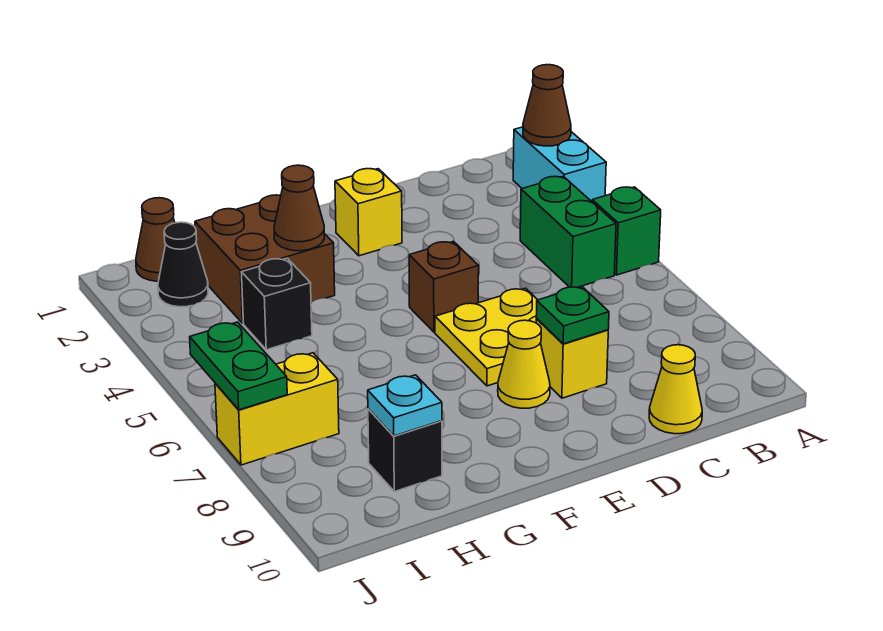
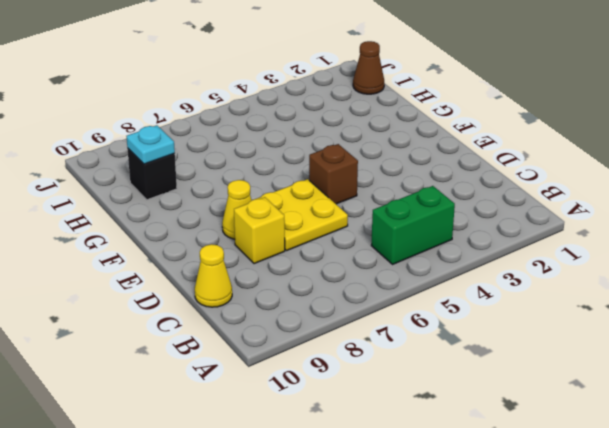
none -> cyan 1x2 brick [513,127,606,201]
none -> green 1x1 brick [592,187,661,275]
none -> yellow 1x1 brick [335,169,402,256]

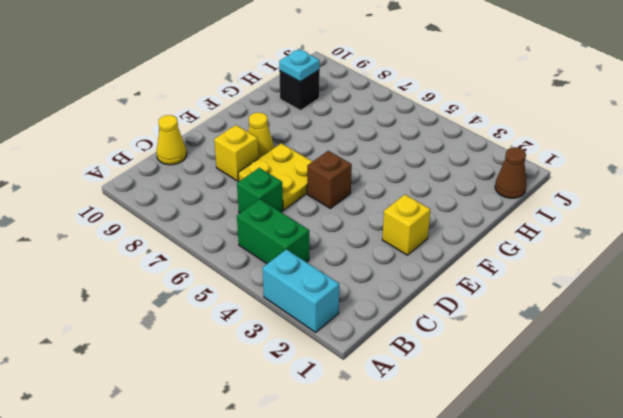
green 1x1 brick [237,168,283,213] -> green 1x1 brick moved to [592,187,661,275]
none -> brown 2x2 brick [195,195,335,323]
none -> black 1x1 brick [241,258,312,350]
none -> black 1x1 cone [158,222,208,307]

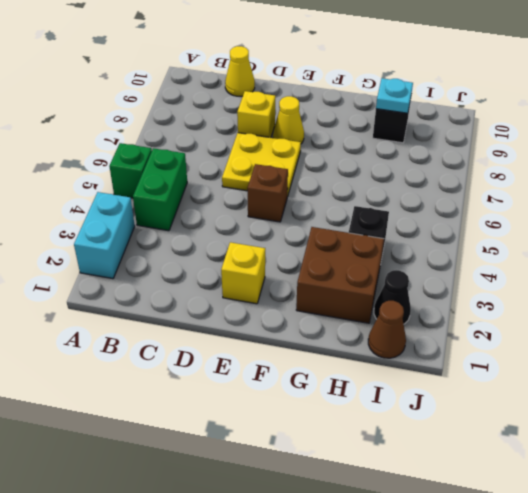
none -> yellow 1x2 brick [215,353,339,465]
none -> brown 1x1 cone [523,65,571,146]
none -> green 1x1 plate [536,286,609,344]

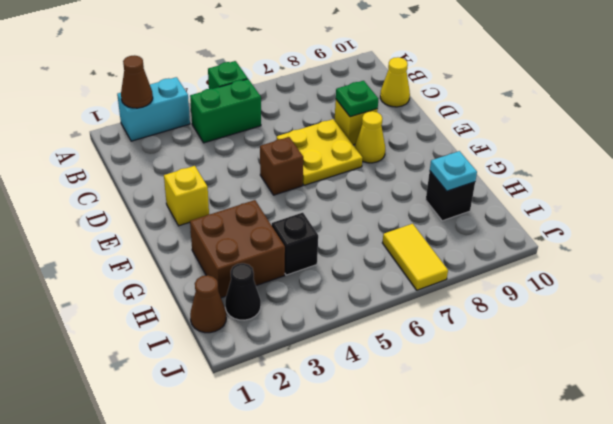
yellow 1x2 tile [382,224,448,290] -> yellow 1x2 brick [215,353,339,465]
none -> brown 1x1 cone [274,165,324,251]
none -> green 1x2 plate [190,322,287,410]

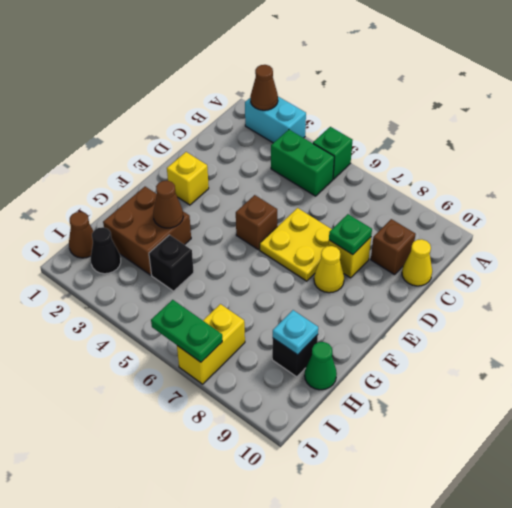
brown 1x1 brick [371,219,416,275] -> none
green 1x1 cone [305,342,337,390] -> none

